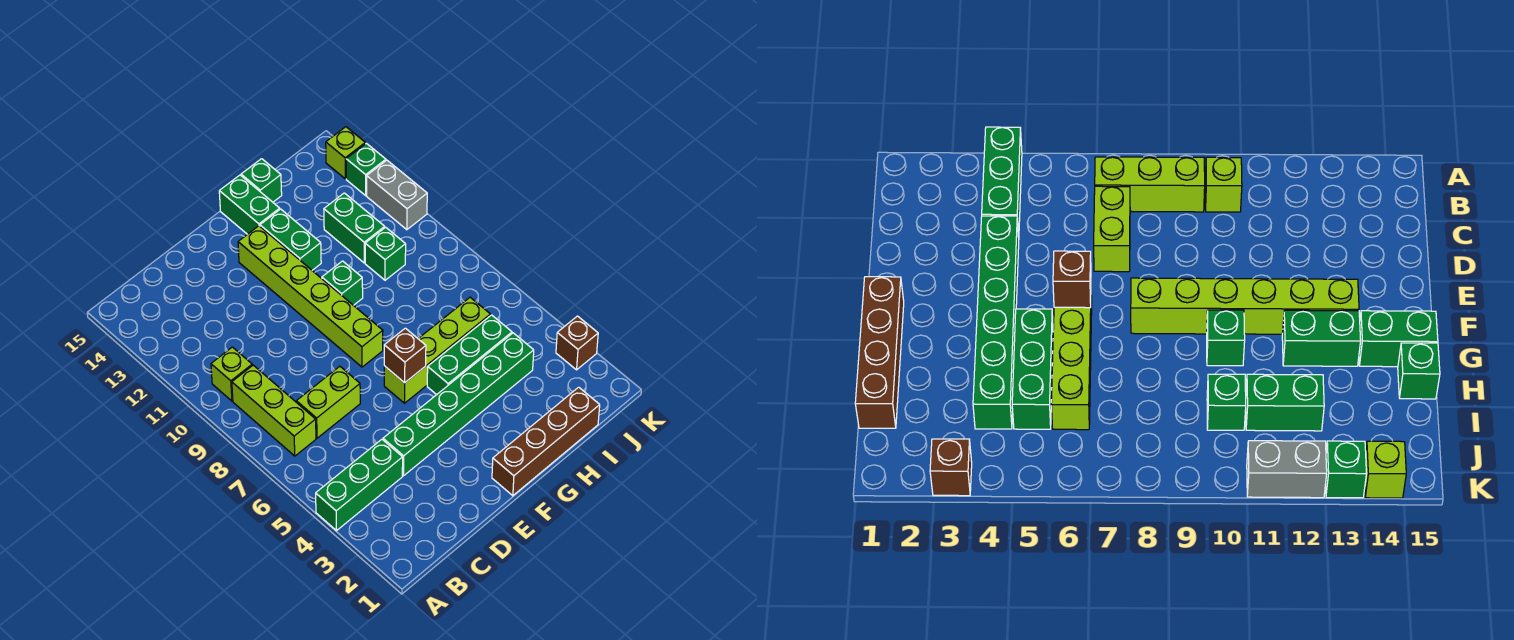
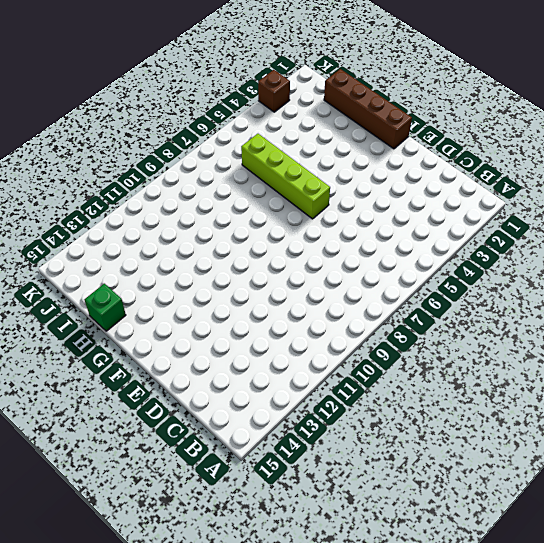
none -> green 1x3 brick [316,439,403,531]
none -> lime 1x3 brick [232,365,316,456]
none -> lime 1x1 brick [211,347,252,401]

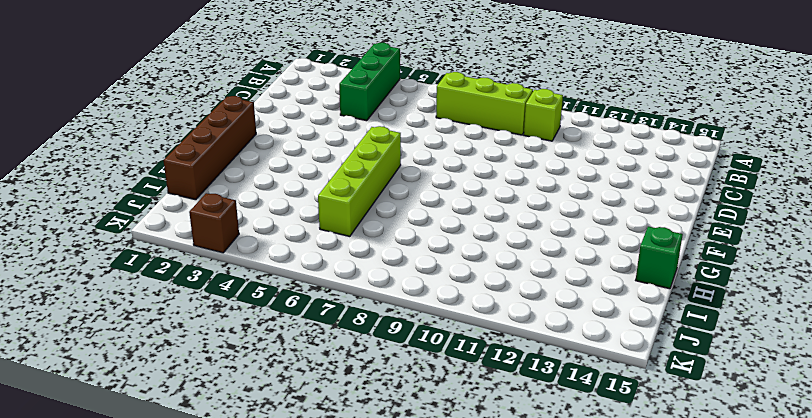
none -> lime 1x2 brick [296,366,360,438]
none -> green 1x6 brick [383,333,534,476]
none -> lime 1x6 brick [238,226,383,367]

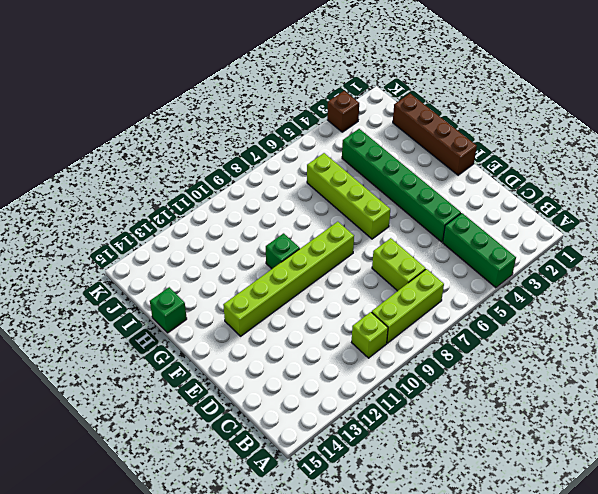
none -> green 1x3 brick [427,315,512,395]
none -> green 1x2 brick [260,209,321,270]
none -> green 1x2 brick [219,175,280,234]

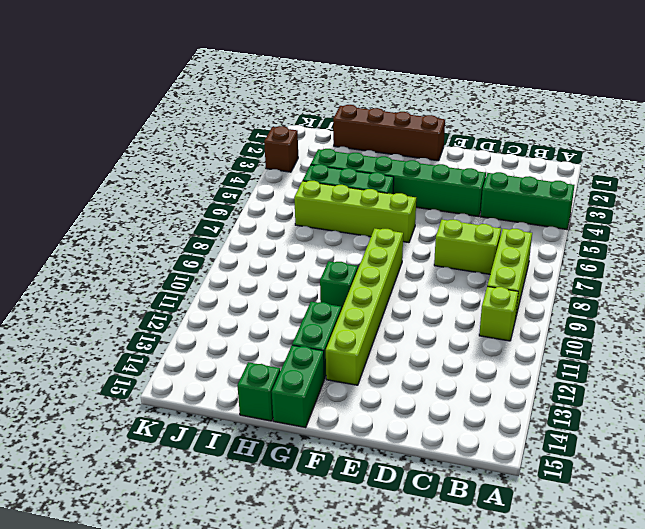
none -> green 1x1 brick [365,227,406,280]
none -> green 1x2 brick [324,193,385,263]
none -> grey 1x2 brick [367,160,427,230]

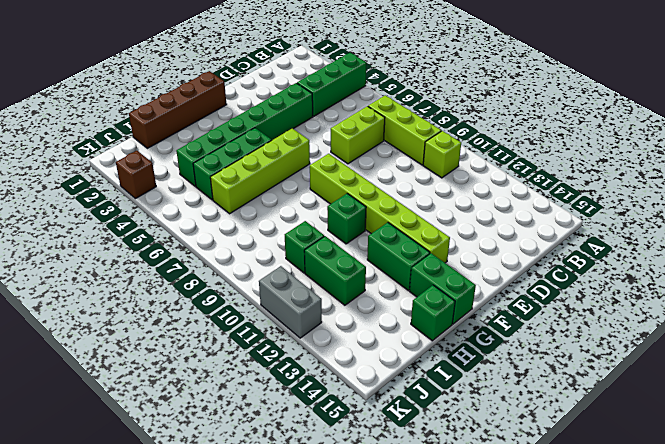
none -> green 1x1 brick [346,143,386,196]
none -> lime 1x1 brick [326,127,365,179]
none -> brown 1x1 brick [384,328,426,383]

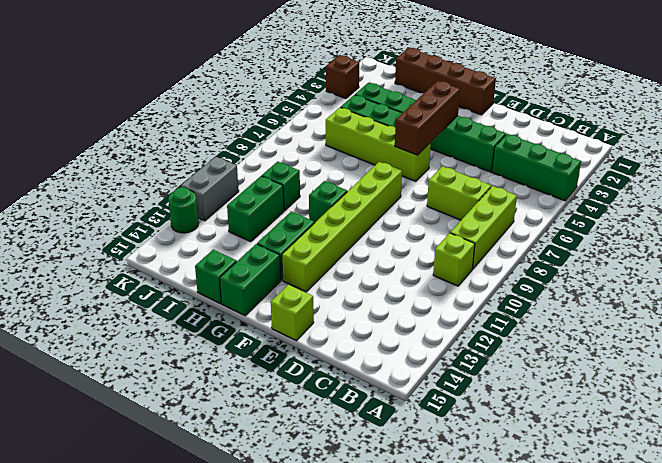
lime 1x1 brick [271,285,314,341] -> lime 1x1 brick moved to [326,127,365,179]
brown 1x3 brick [395,81,460,155] -> brown 1x1 brick [384,328,426,383]
green 1x1 round brick [168,187,199,233] -> green 1x1 brick [346,143,386,196]

